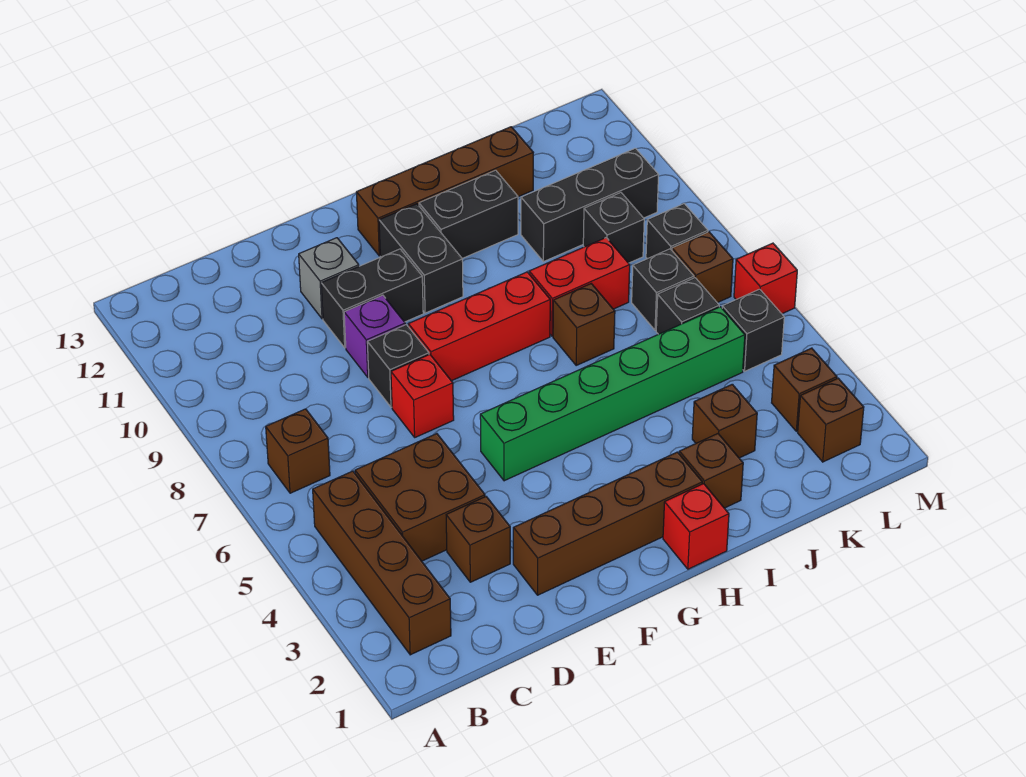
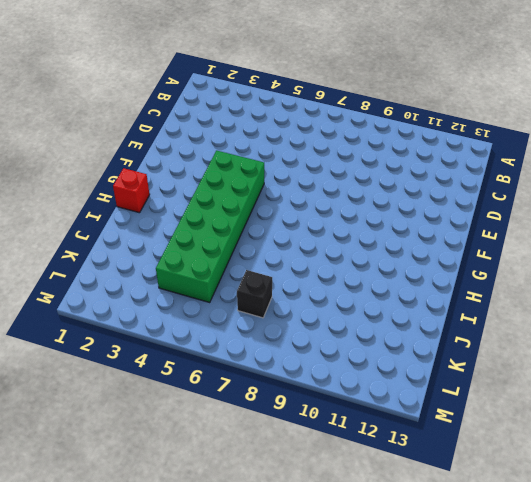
green 2x6 brick [156,151,264,302] -> green 1x6 brick [480,307,745,481]
none -> brown 1x4 brick [313,471,451,655]
none -> brown 1x1 brick [266,409,330,493]
none -> brown 2x2 brick [355,434,485,561]
none -> brown 1x1 brick [446,497,510,582]

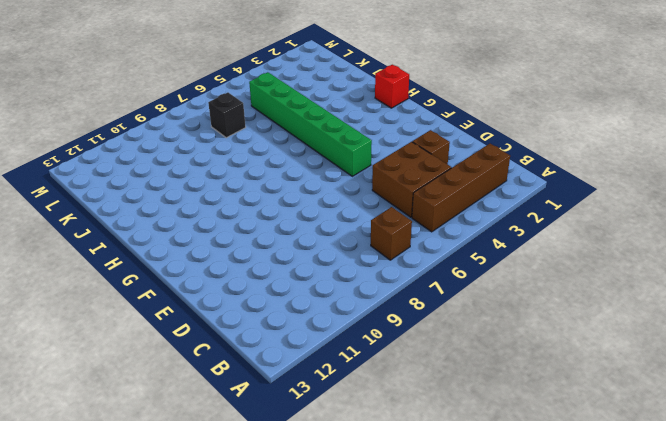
none -> brown 1x4 brick [513,452,702,595]
none -> red 1x1 brick [391,354,454,437]
none -> black 1x1 brick [367,325,429,407]
none -> purple 1x1 brick [344,295,405,377]

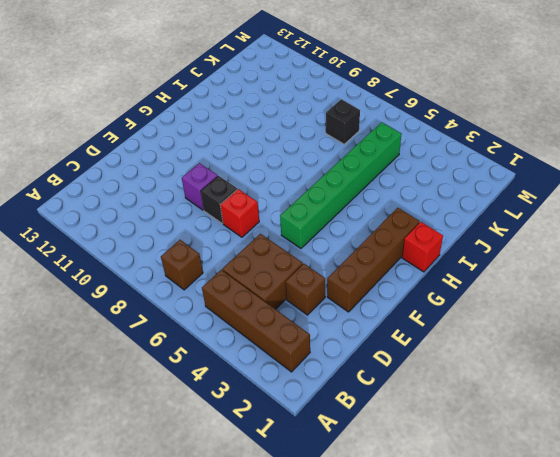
none -> black 1x2 brick [321,249,423,348]
none -> grey 1x1 brick [299,238,359,319]
none -> red 1x3 brick [408,272,550,381]
none -> black 1x2 brick [379,204,463,313]

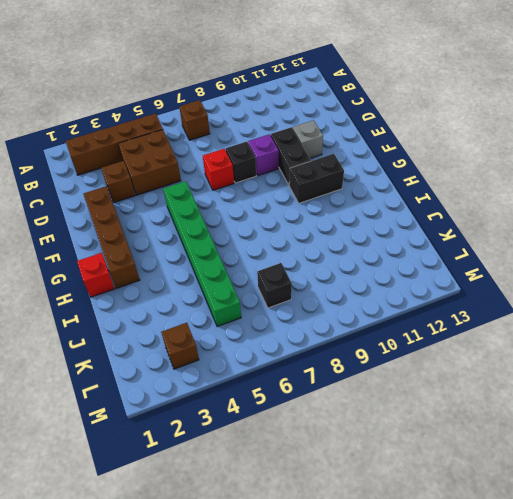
none -> red 1x3 brick [408,272,550,381]
none -> brown 1x4 brick [356,127,533,256]
none -> black 1x2 brick [419,170,518,258]
none -> brown 1x1 brick [679,434,743,508]

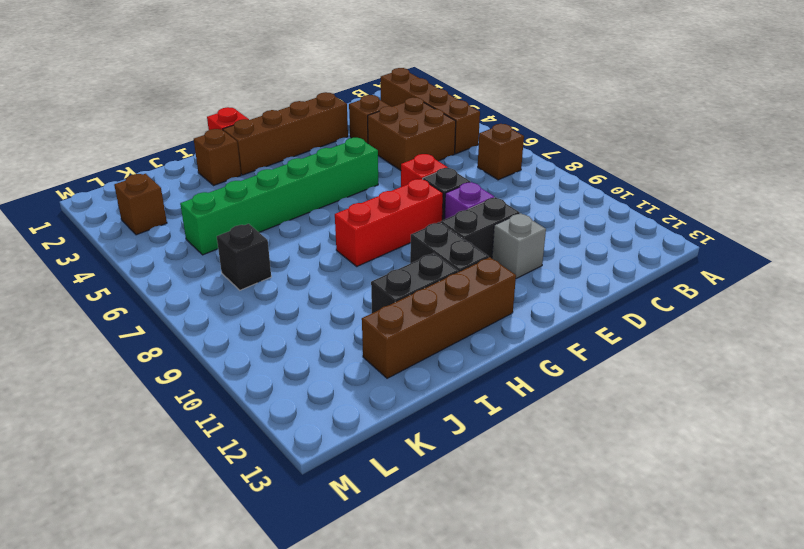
none -> brown 1x1 brick [553,284,615,365]
none -> red 1x2 brick [529,238,630,336]
none -> brown 1x1 brick [692,384,757,458]
none -> black 1x3 brick [521,148,659,262]

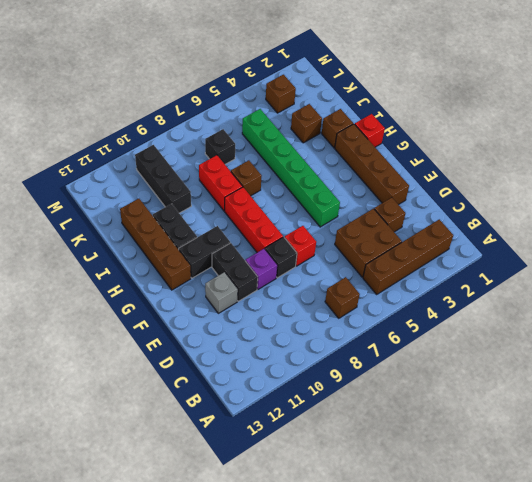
none -> black 1x1 brick [656,278,719,334]
none -> black 1x1 brick [583,193,644,263]
none -> brown 1x1 brick [798,378,864,462]
none -> black 1x1 brick [722,289,784,371]

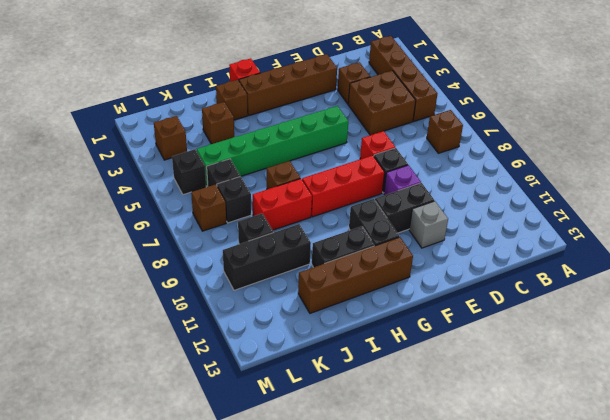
none -> brown 1x1 brick [798,378,864,462]
none -> black 1x1 brick [646,204,708,259]
none -> red 1x1 brick [734,243,797,314]

